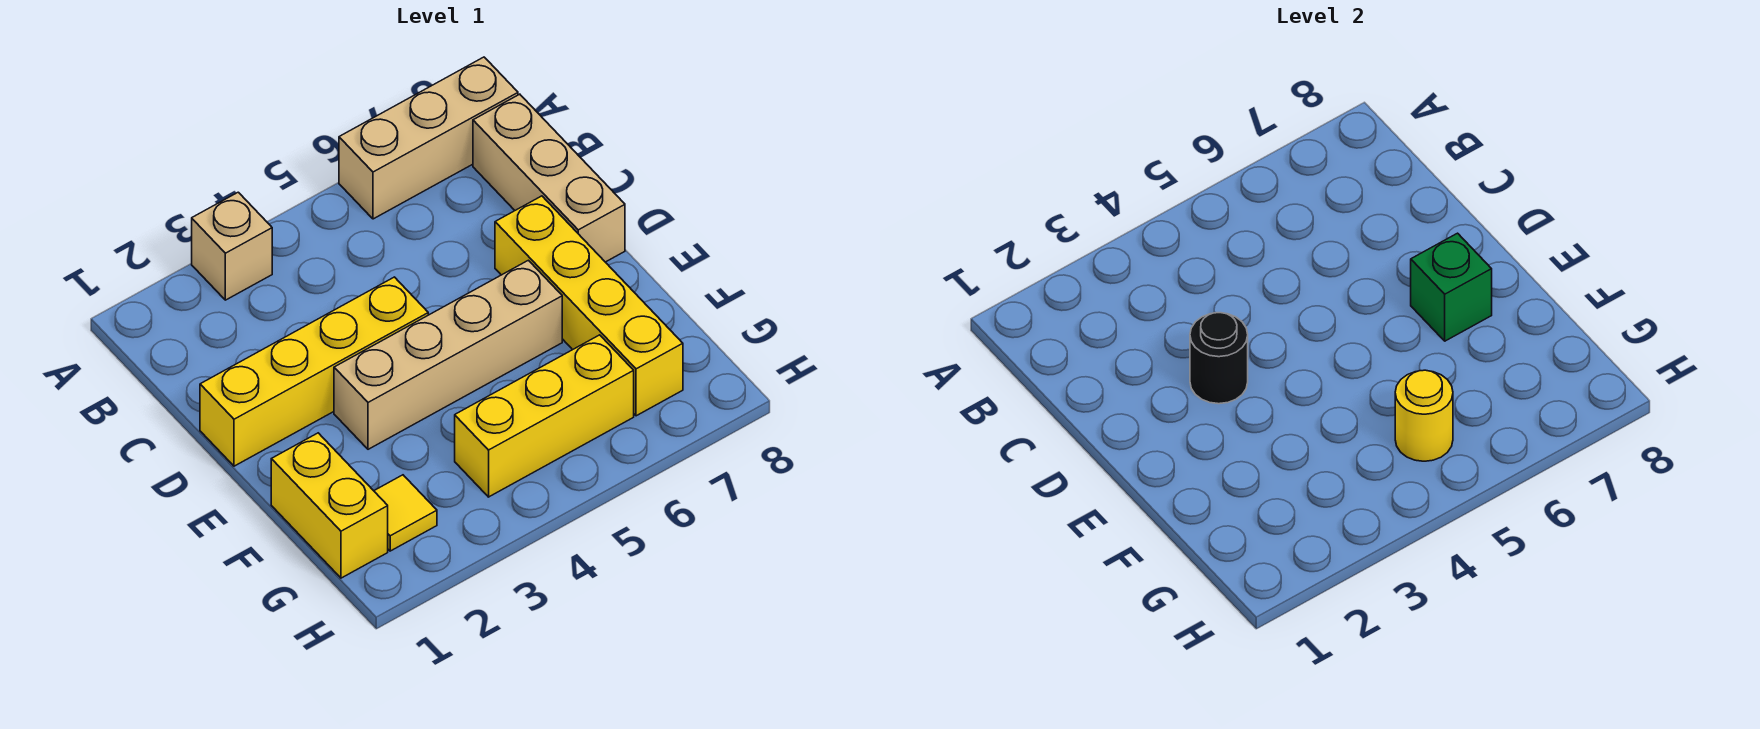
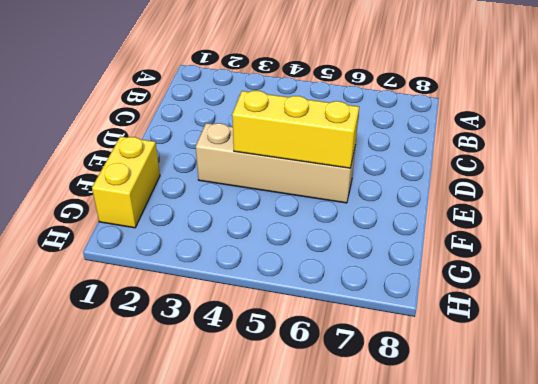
yellow 1x3 brick [232,91,359,168] -> yellow 1x3 brick moved to [455,335,634,497]
none -> tan 1x1 brick [192,192,272,300]
none -> tan 1x3 brick [339,57,518,219]
none -> tan 1x3 brick [473,94,625,262]

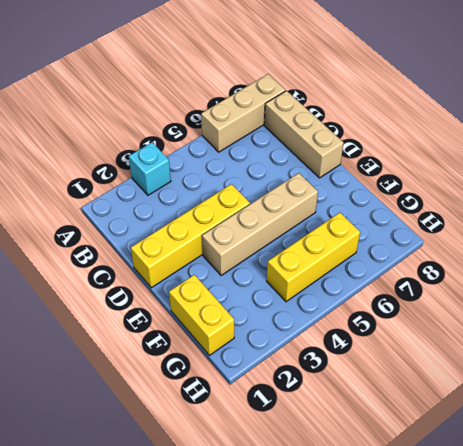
cyan 1x1 brick [129,142,171,195] -> tan 1x1 brick [192,192,272,300]
none -> yellow 1x4 brick [495,196,683,416]
none -> yellow 1x1 tile [374,475,437,551]
none -> black 1x1 round brick [1190,313,1248,404]

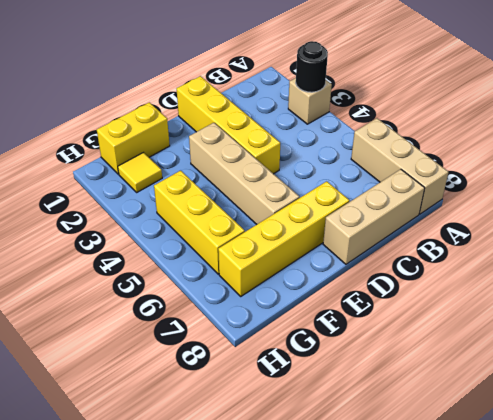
black 1x1 round brick [296,41,328,92] -> black 1x1 round brick moved to [1190,313,1248,404]
none -> green 1x1 brick [1411,233,1492,341]
none -> yellow 1x1 round brick [1395,370,1453,461]

